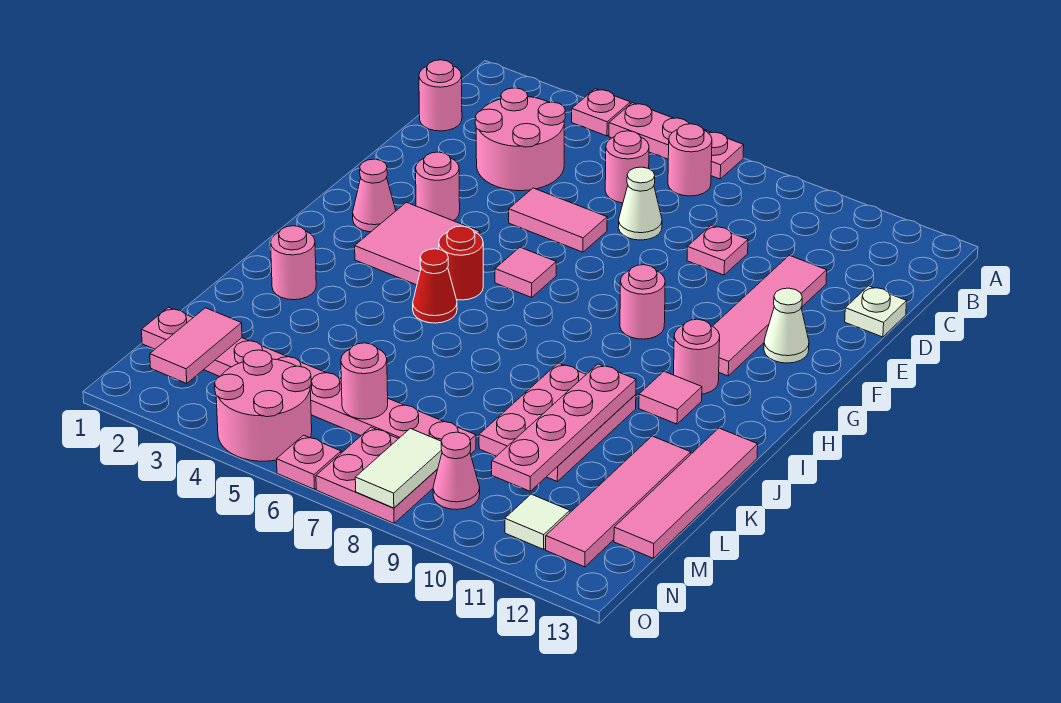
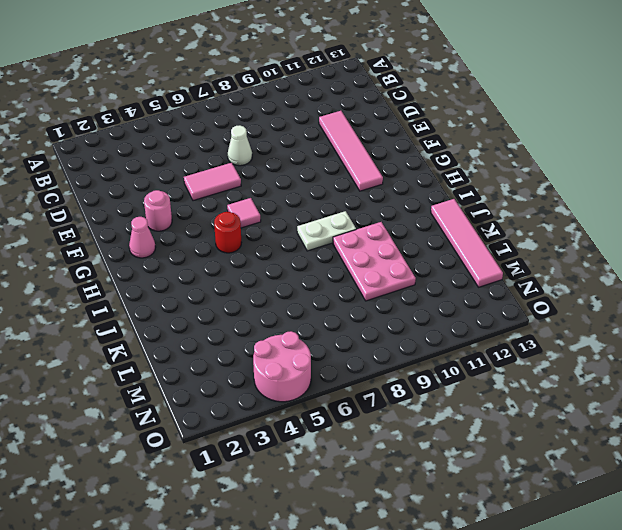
white 1x2 plate [297,211,356,251] -> none
none -> pink 1x1 plate [572,89,630,136]
none -> pink 1x3 plate [609,103,744,179]
none -> pink 1x1 round brick [668,124,712,196]
none -> pink 1x1 round brick [419,60,462,131]

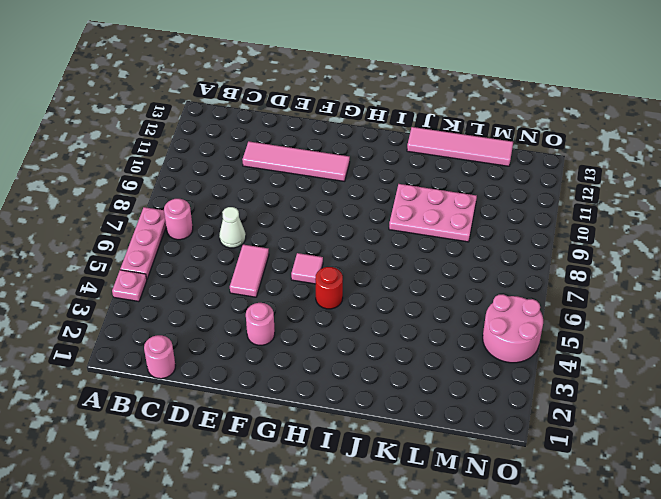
none -> pink 2x2 round brick [475,88,565,191]
none -> pink 1x1 round brick [605,131,649,203]
none -> pink 1x1 plate [687,225,748,275]
none -> white 1x1 plate [845,286,907,337]

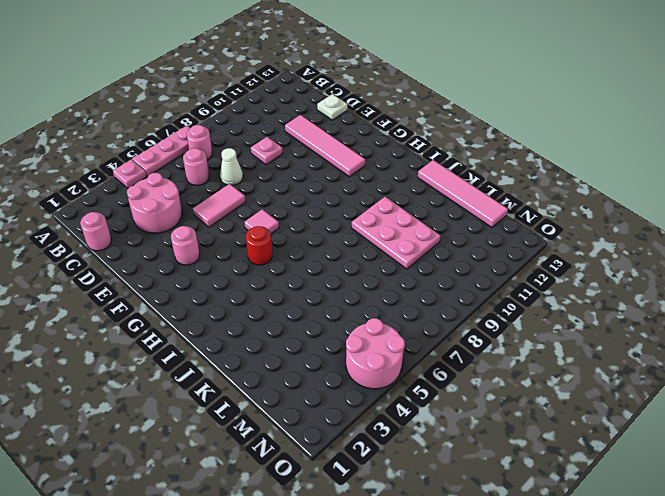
none -> white 1x1 cone [764,288,809,363]
none -> pink 1x1 cone [353,159,396,232]
none -> pink 2x2 tile [355,202,480,285]
none -> pink 1x1 round brick [620,265,665,339]

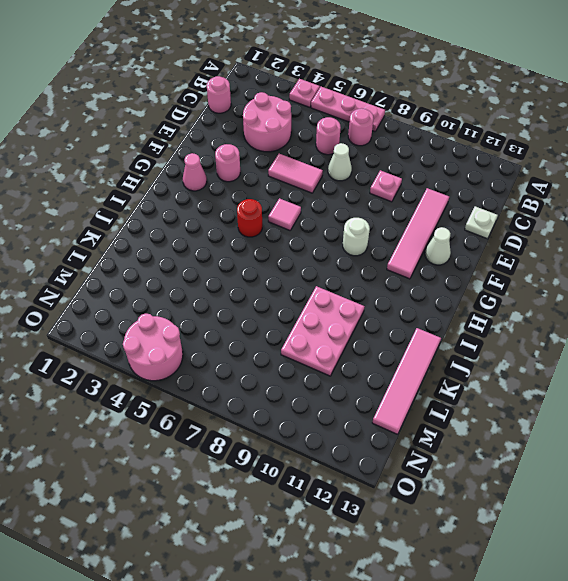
white 1x1 round brick [343,218,370,256] -> pink 1x1 round brick [620,265,665,339]
none -> pink 2x2 tile [355,202,480,285]
none -> pink 1x1 round brick [674,319,720,394]
none -> red 1x1 cone [413,249,457,323]
none -> pink 1x1 tile [639,371,702,424]

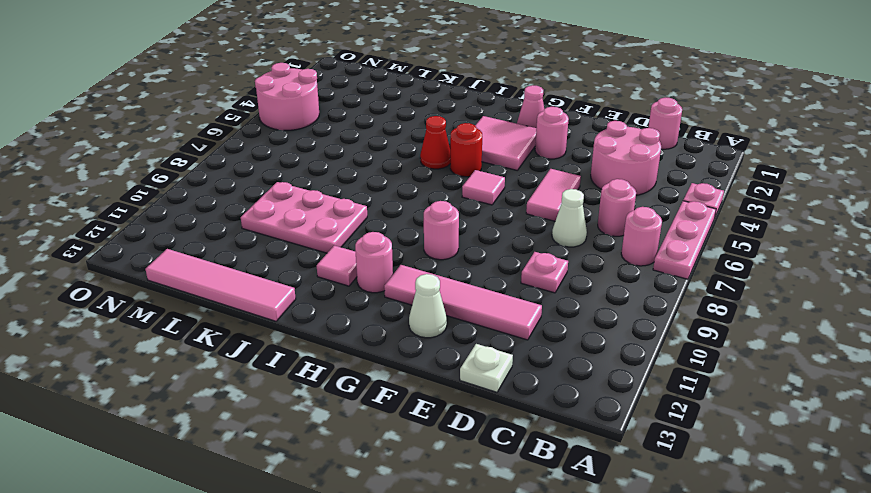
none -> pink 1x1 round brick [271,226,316,300]
none -> pink 1x4 tile [546,436,691,567]
none -> pink 1x8 plate [141,307,476,454]
none -> pink 2x2 plate [316,427,438,523]

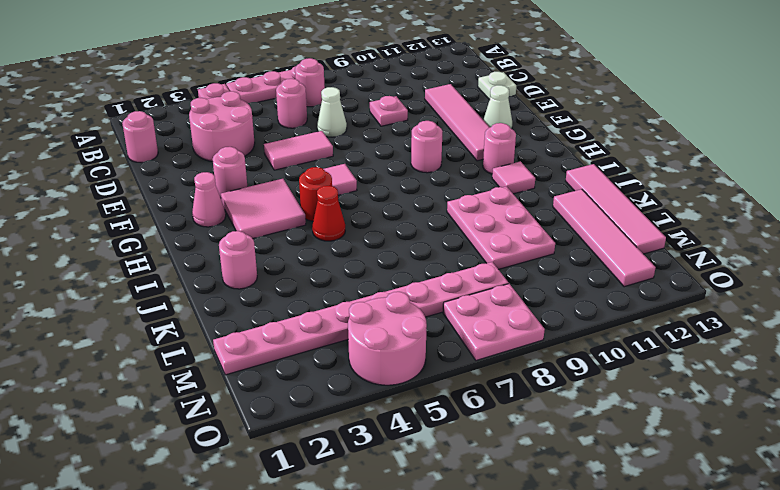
none -> pink 1x1 cone [433,432,480,510]
none -> white 1x1 tile [505,494,570,549]
none -> pink 1x1 plate [277,435,341,489]
none -> pink 1x4 plate [492,364,636,491]

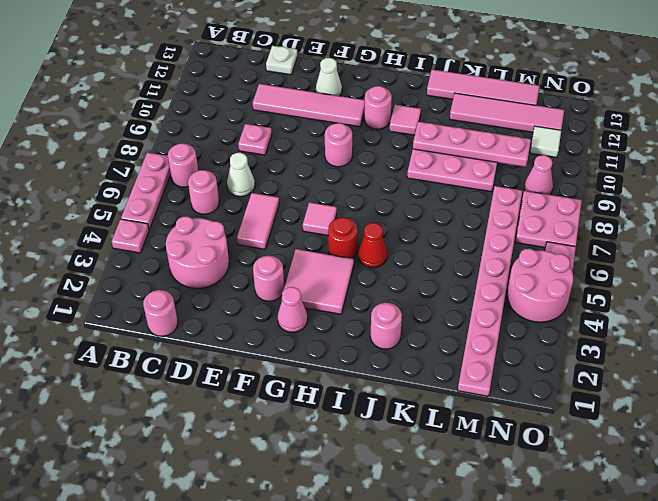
none -> pink 1x2 tile [150,308,242,384]
none -> pink 1x1 round brick [341,343,388,419]
none -> white 1x2 tile [355,428,442,508]

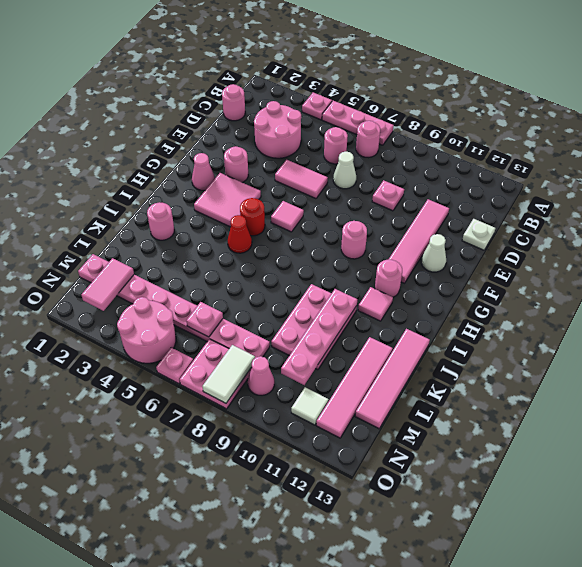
pink 1x1 plate [186,302,223,337] -> pink 1x1 round brick [341,343,388,419]

